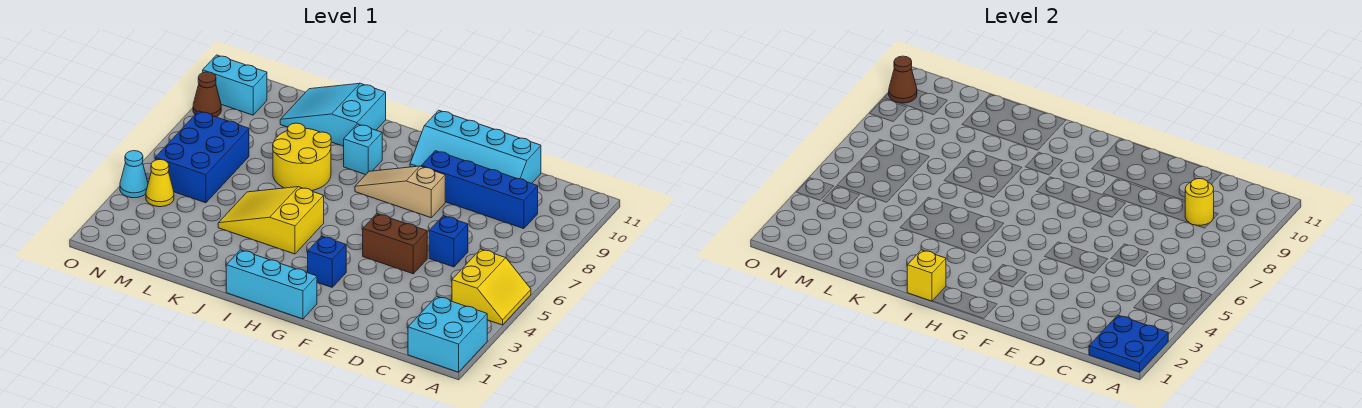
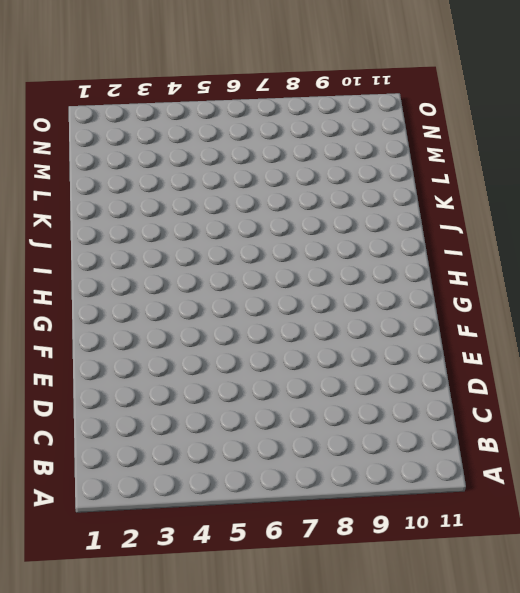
none -> cyan 2x2 brick [408,296,487,372]
none -> yellow 2x2 slope [452,249,531,325]
none -> blue 1x4 brick [421,151,538,229]

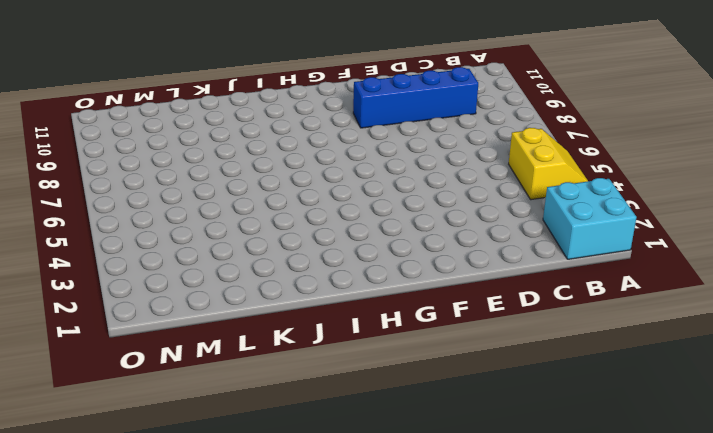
none -> blue 1x1 brick [429,216,468,267]
none -> cyan 2x4 slope [410,110,541,183]
none -> brown 1x2 brick [363,214,427,274]

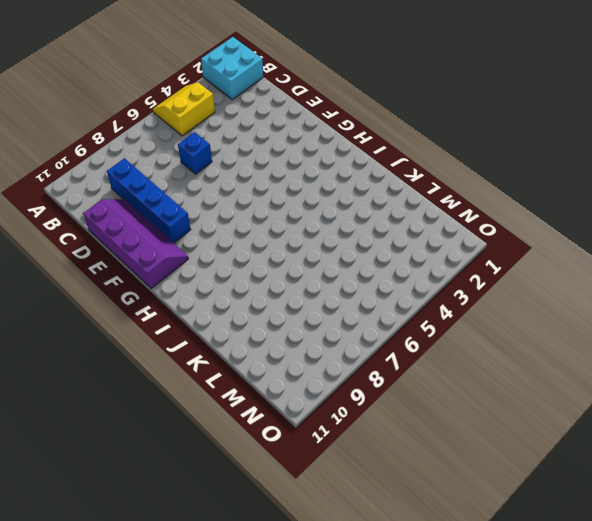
purple 2x4 slope [83,199,189,288] -> cyan 2x4 slope [410,110,541,183]
none -> brown 1x2 brick [363,214,427,274]
none -> tan 1x3 slope [355,166,445,218]
none -> cyan 1x3 brick [226,250,317,319]

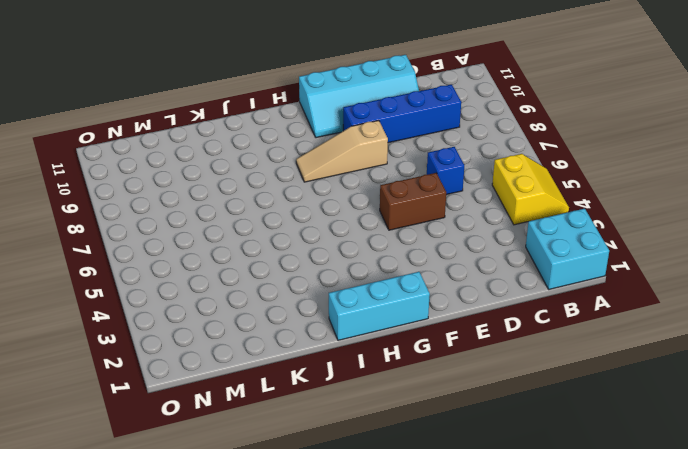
none -> blue 1x1 brick [308,236,346,287]
none -> yellow 2x3 slope [218,187,324,254]
none -> cyan 1x1 brick [344,124,382,175]

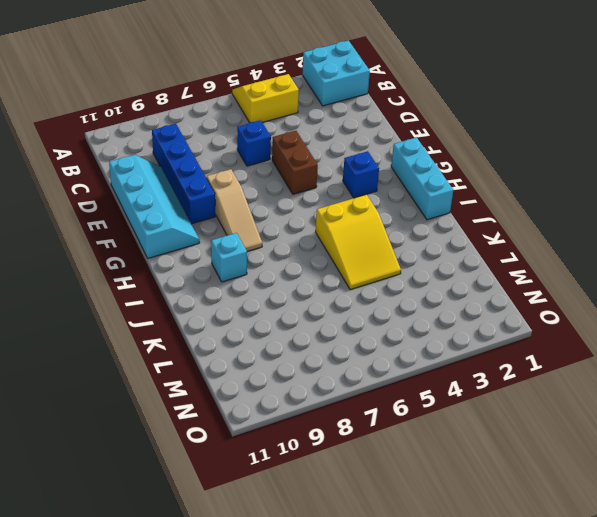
none -> yellow 2x2 round brick [273,123,331,190]
none -> cyan 2x3 slope [280,83,386,146]
none -> blue 2x3 brick [155,111,249,203]

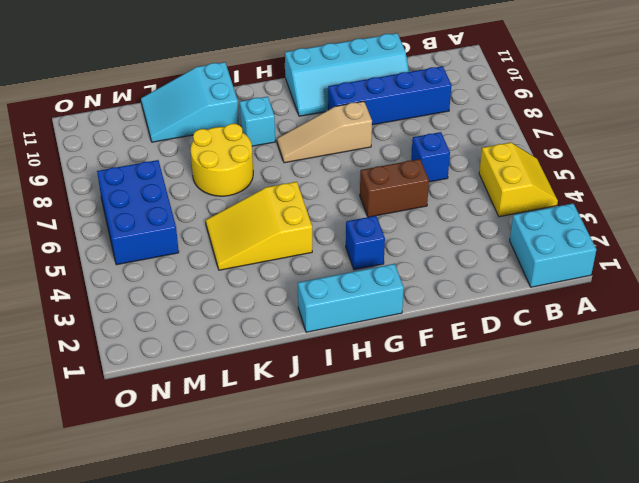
none -> yellow 1x1 cone [146,160,174,207]
none -> cyan 1x2 brick [203,55,267,115]
none -> cyan 1x1 cone [120,151,148,198]

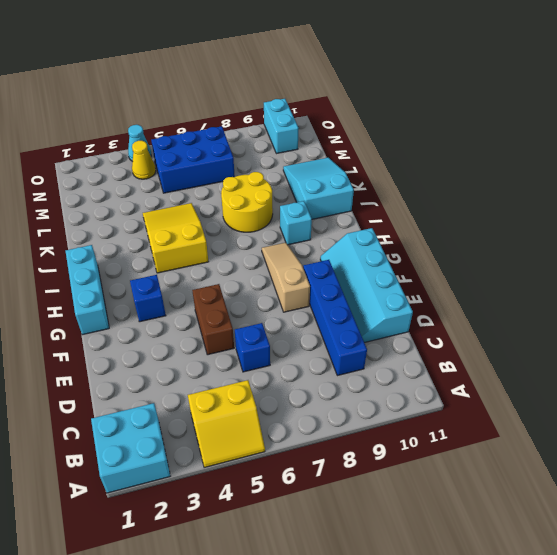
none -> brown 1x1 cone [193,72,221,117]
none -> blue 2x2 plate [1089,315,1168,372]
none -> yellow 1x1 round brick [1185,179,1214,225]

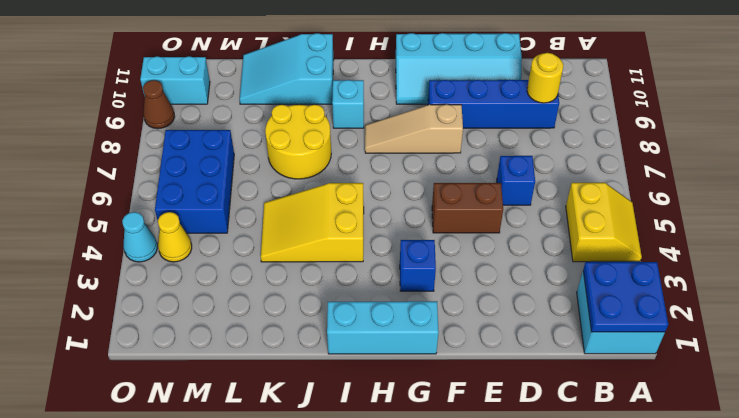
none -> yellow 1x1 brick [907,250,946,301]
none -> brown 1x1 cone [889,56,917,103]

